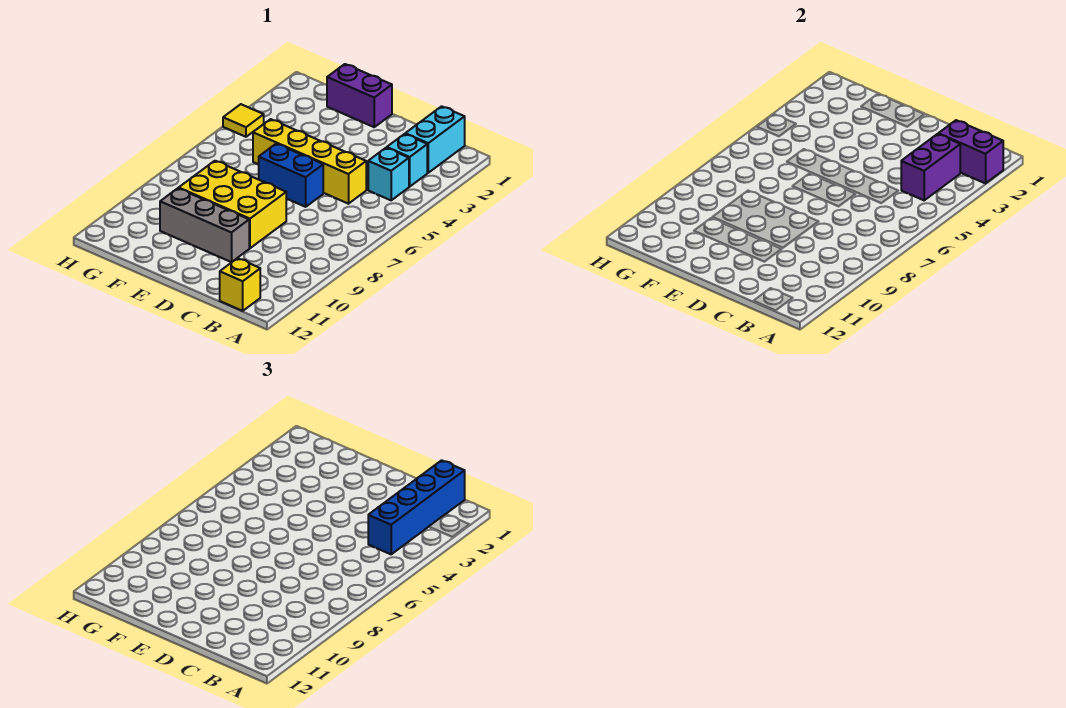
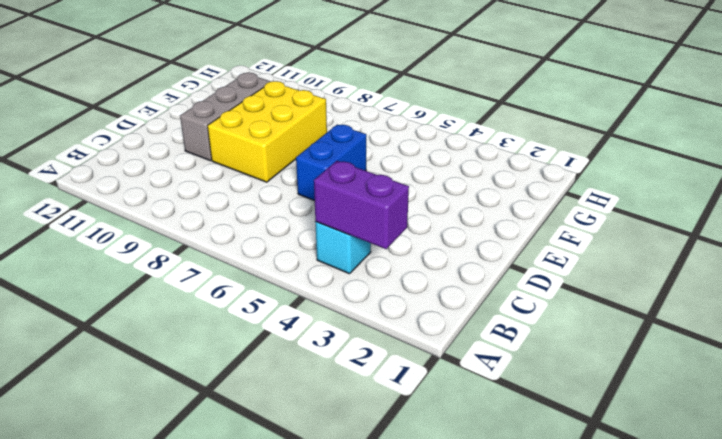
none -> cyan 1x2 brick [405,106,465,173]
none -> cyan 1x1 brick [387,134,427,187]
none -> yellow 1x1 brick [220,258,260,311]

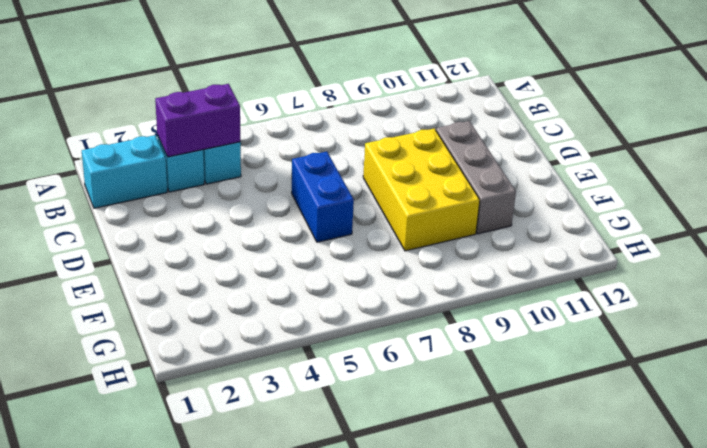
none -> yellow 1x1 brick [220,258,260,311]
none -> yellow 1x4 brick [253,119,366,204]
none -> purple 1x2 brick [327,64,392,127]

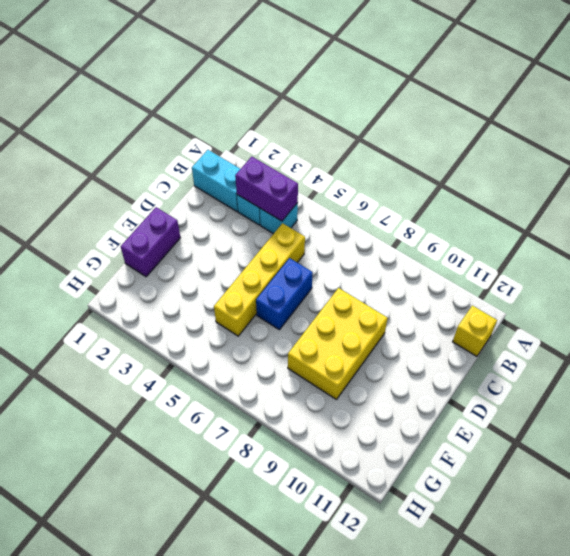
none -> grey 1x3 brick [160,188,249,262]
none -> yellow 1x1 tile [223,104,264,137]
none -> purple 1x2 brick [938,120,1003,183]

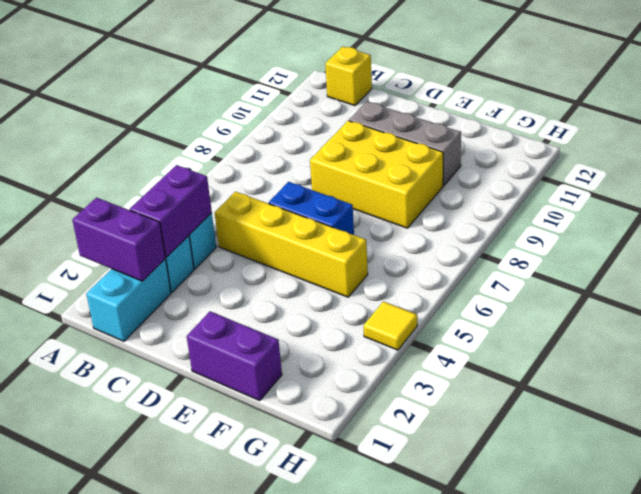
none -> blue 1x4 brick [368,460,465,554]

